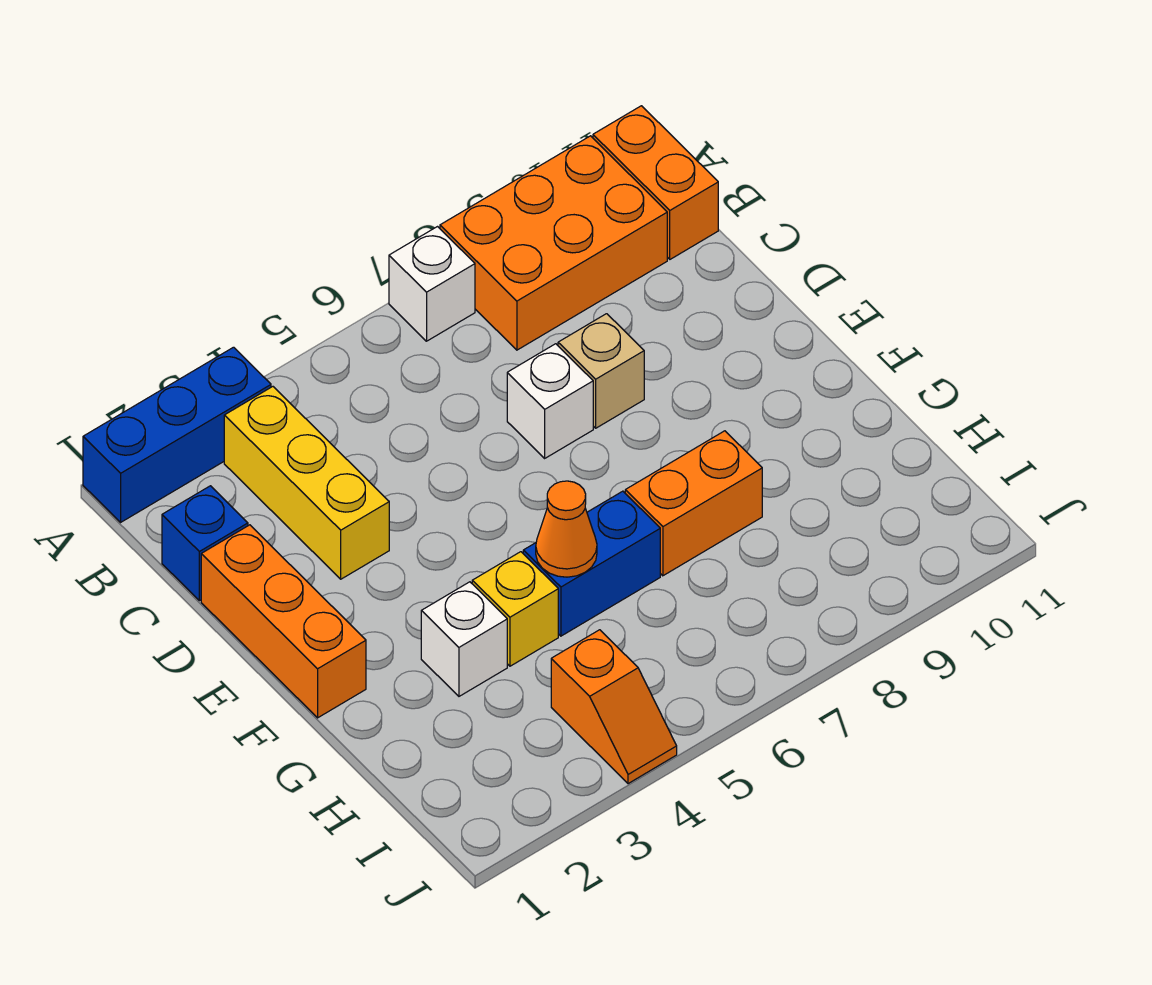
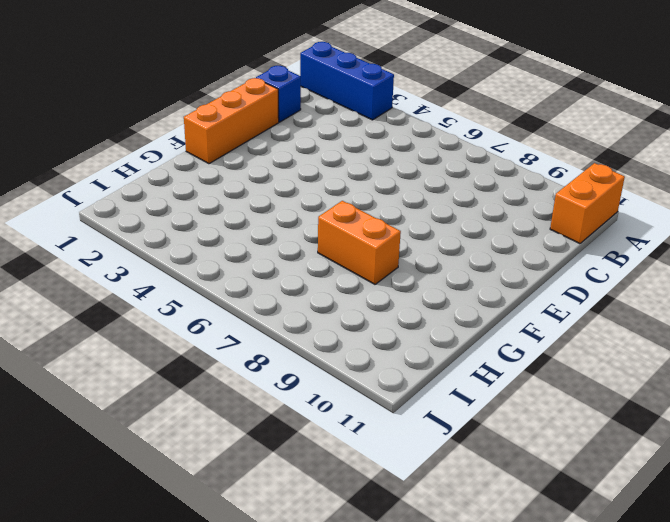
none -> white 1x1 brick [389,227,475,341]
none -> orange 2x3 brick [440,136,667,350]
none -> yellow 1x3 brick [224,387,389,579]

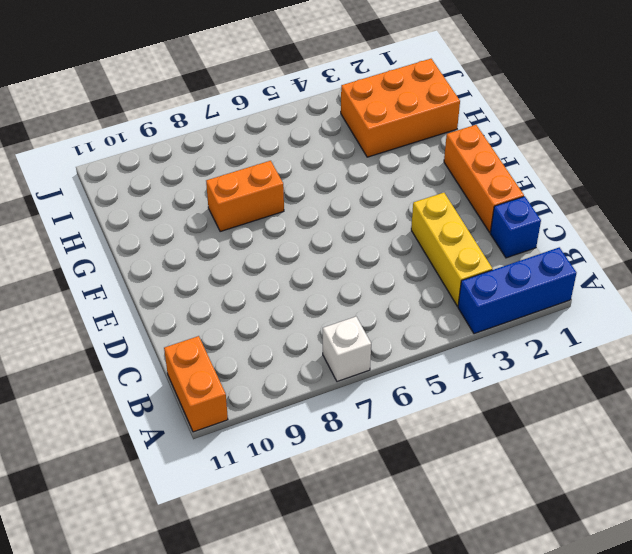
orange 2x3 brick [341,59,460,157] -> orange 2x3 brick moved to [440,136,667,350]
none -> white 1x1 brick [507,344,593,458]
none -> tan 1x1 brick [558,314,644,428]
none -> white 1x1 brick [421,582,507,696]

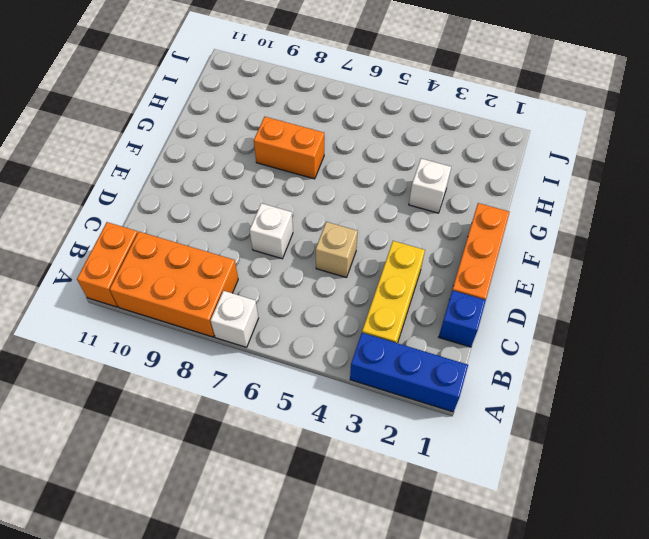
tan 1x1 brick [316,222,358,278] -> tan 1x1 brick moved to [558,314,644,428]
none -> yellow 1x1 brick [472,552,558,666]
none -> blue 1x2 brick [523,491,660,636]
none -> orange 1x2 slope [551,630,677,784]

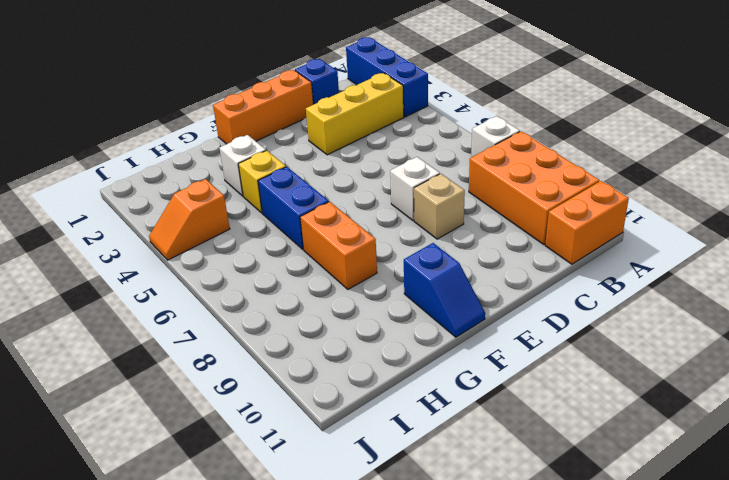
blue 1x2 slope [404,243,485,337] -> none
none -> orange 1x1 cone [536,481,597,577]

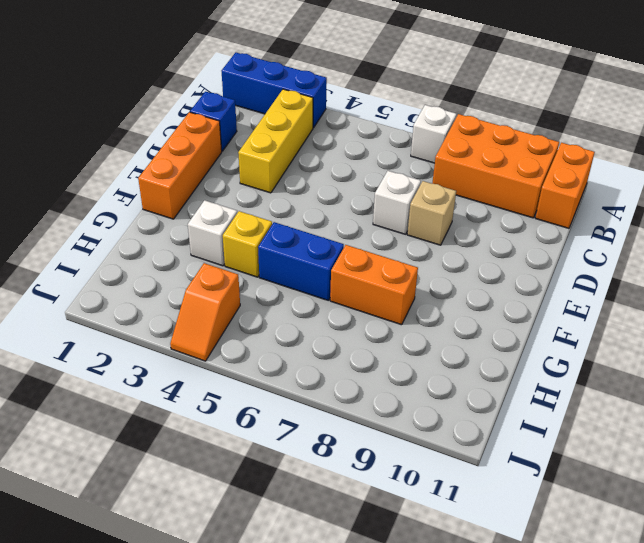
none -> orange 1x1 cone [536,481,597,577]

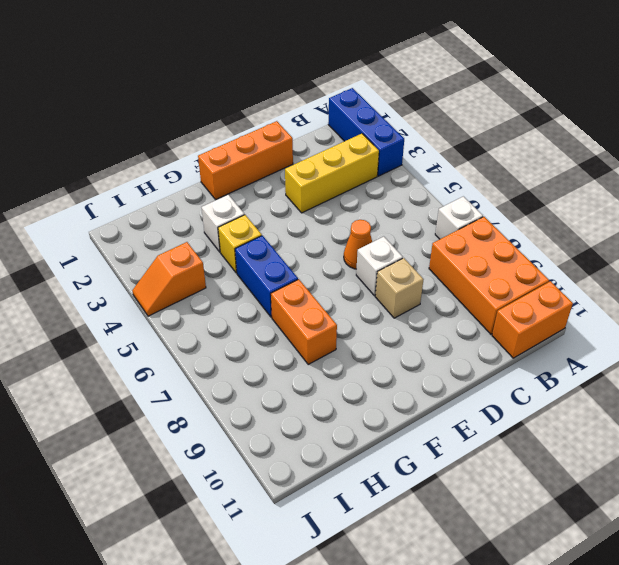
orange 1x1 cone [344,220,372,269] -> orange 1x1 cone moved to [536,481,597,577]
none -> blue 1x1 brick [162,486,248,601]

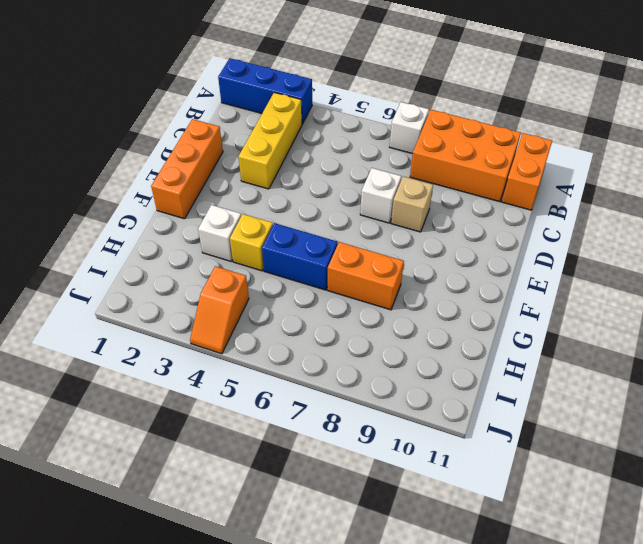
none -> blue 1x1 brick [162,486,248,601]
none -> orange 1x1 cone [536,481,597,577]

